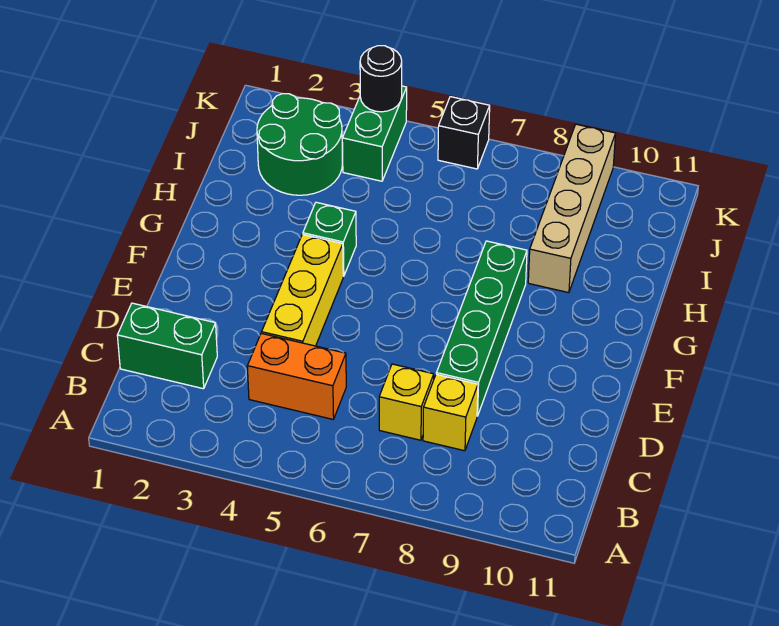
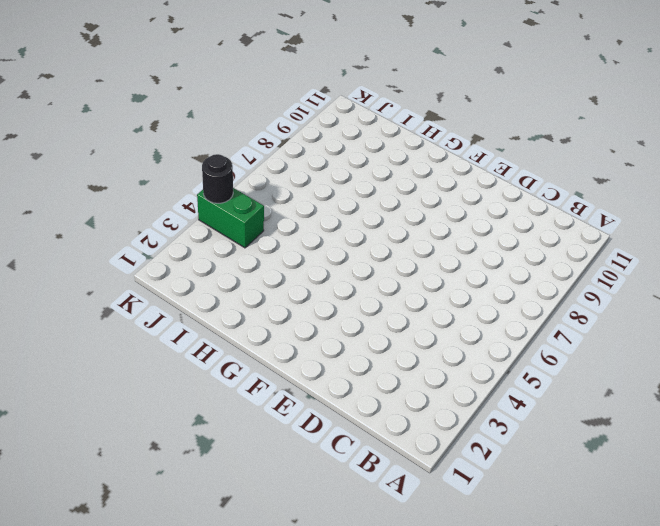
none -> green 1x2 brick [117,303,217,389]
none -> orange 1x2 brick [247,333,346,419]
none -> yellow 1x1 brick [379,364,434,440]

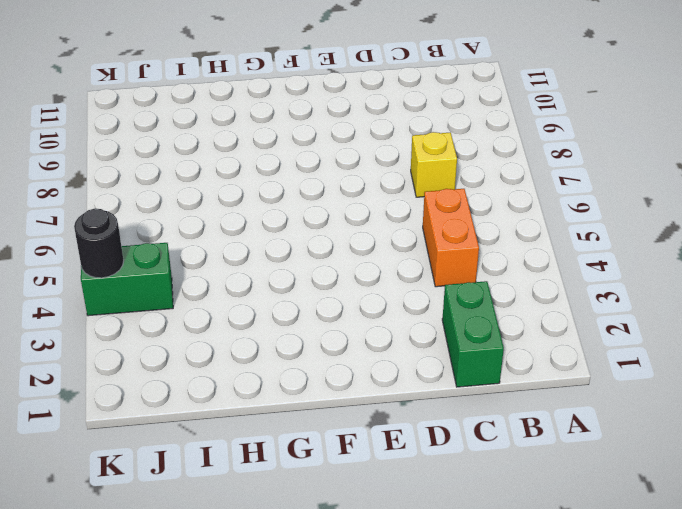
none -> yellow 1x1 brick [423,374,478,451]
none -> yellow 1x3 brick [262,234,343,346]
none -> green 1x4 brick [436,241,527,416]

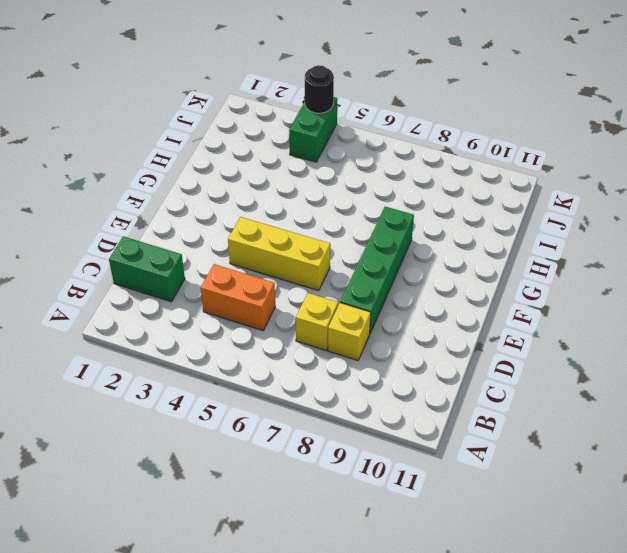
yellow 1x3 brick [228,217,330,291] -> yellow 1x3 brick turned to [262,234,343,346]
none -> green 1x1 brick [303,202,356,276]
none -> tan 1x4 brick [528,124,616,293]
none -> green 2x2 round brick [257,94,343,195]

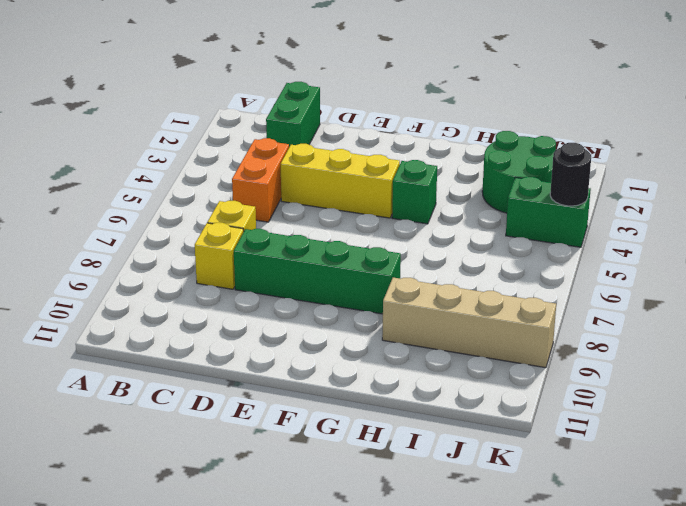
none -> black 1x1 brick [438,97,490,169]

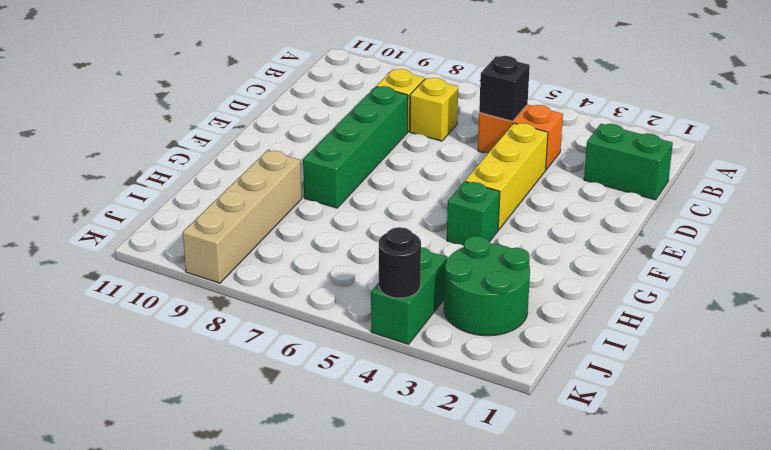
black 1x1 brick [479,56,530,121] -> black 1x1 brick moved to [438,97,490,169]

